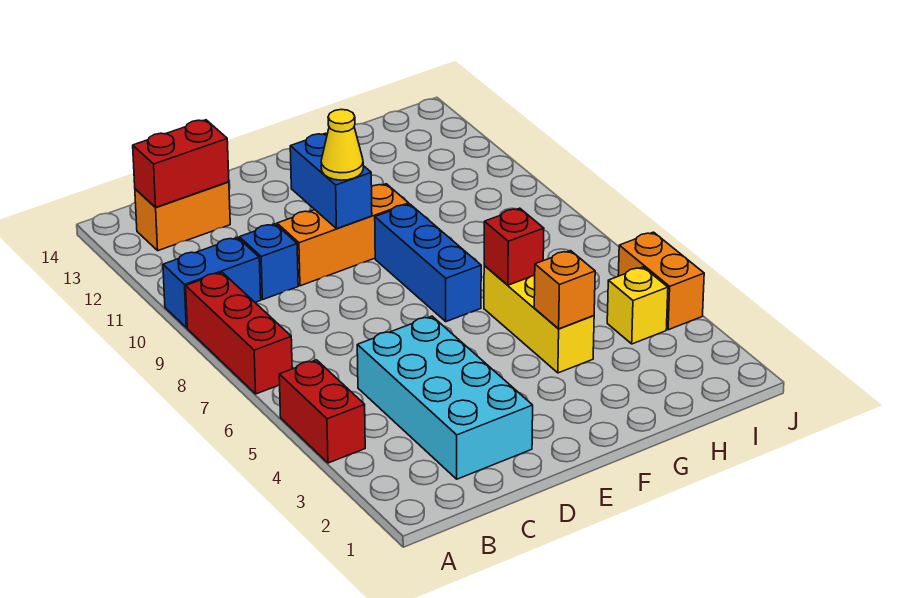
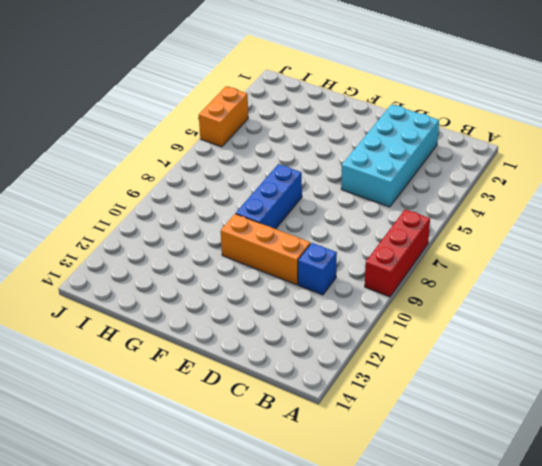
none -> red 1x2 brick [279,360,365,463]
none -> blue 1x2 brick [163,237,261,328]
none -> orange 1x2 brick [135,182,230,251]

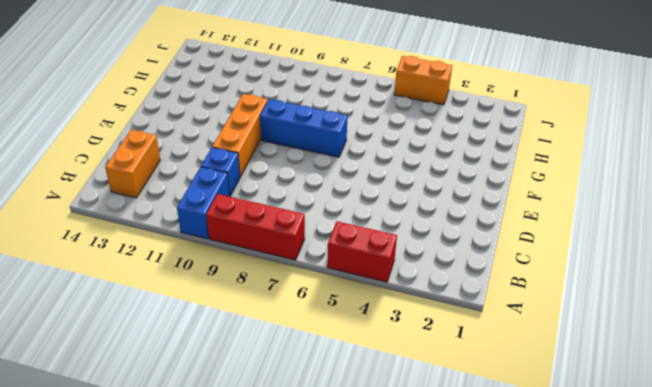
none -> cyan 2x4 brick [357,316,533,479]
none -> yellow 1x3 brick [484,266,594,373]
none -> yellow 1x1 brick [607,267,668,344]

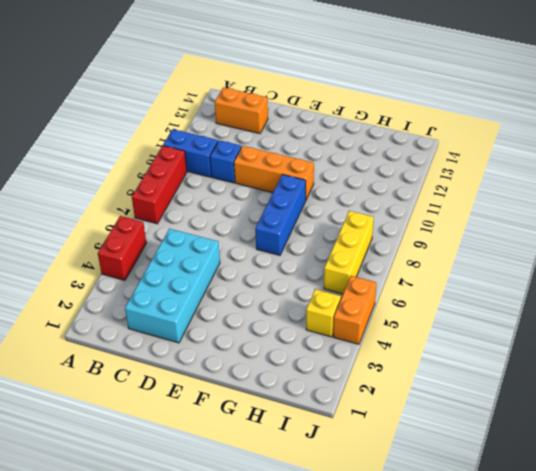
yellow 1x3 brick [324,211,374,294] -> yellow 1x3 brick moved to [484,266,594,373]
none -> red 1x2 brick [133,120,229,207]
none -> blue 1x2 brick [290,133,372,229]
none -> orange 1x1 brick [534,251,595,329]

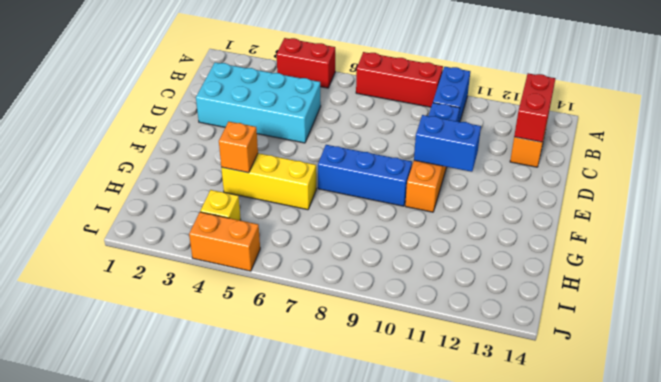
none -> red 1x1 brick [484,208,544,285]
none -> yellow 1x1 cone [321,110,363,180]

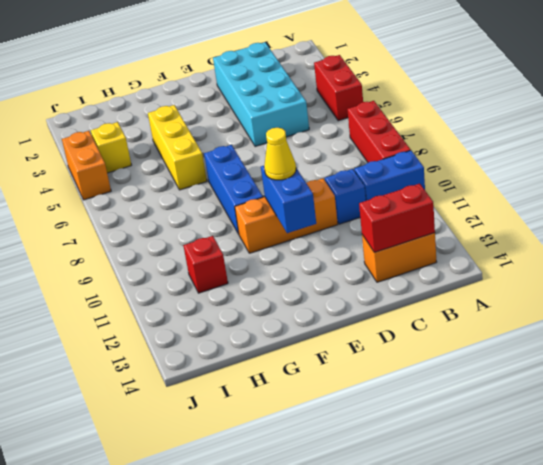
red 1x1 brick [183,236,228,293] -> red 1x1 brick moved to [484,208,544,285]
none -> orange 1x1 brick [534,251,595,329]

